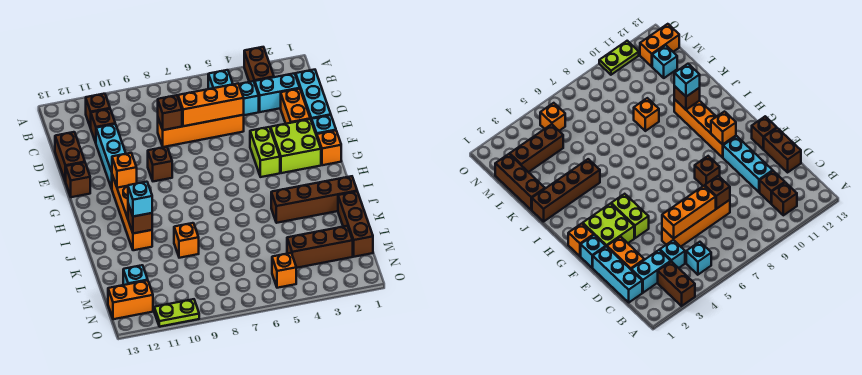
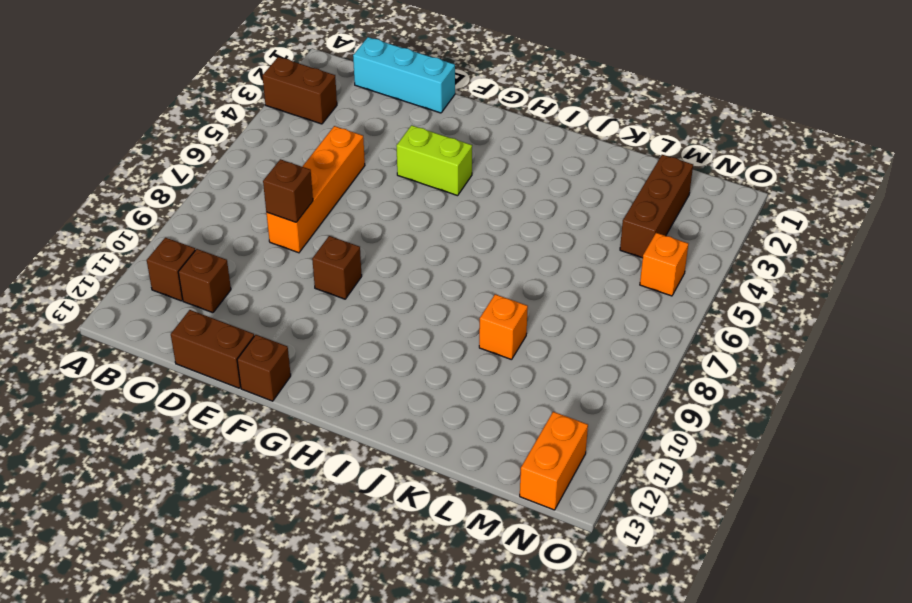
none -> cyan 1x1 brick [208,70,233,89]
none -> cyan 1x2 brick [255,73,300,112]
none -> cyan 1x1 brick [239,81,259,115]
none -> orange 1x2 brick [281,89,310,124]

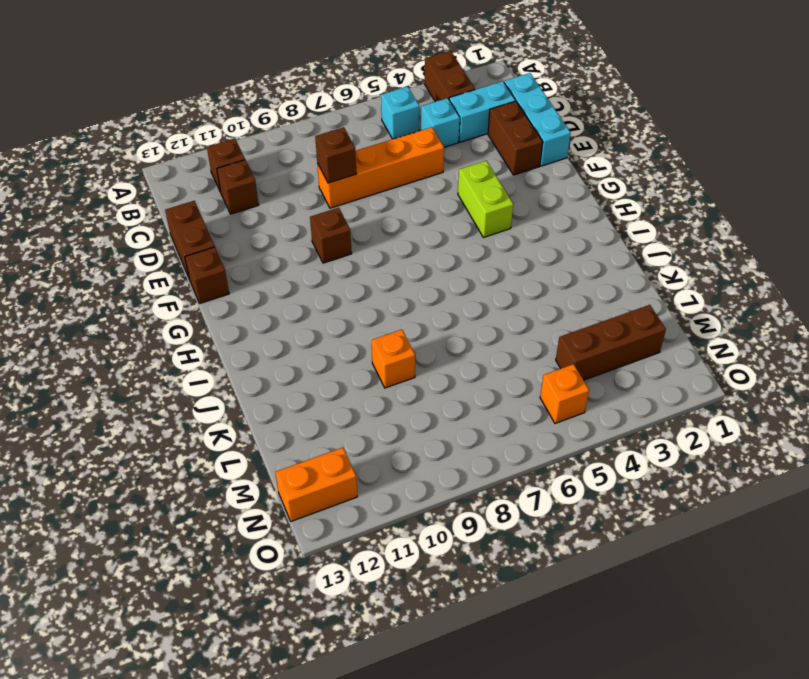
brown 1x2 brick [488,101,543,175] -> orange 1x2 brick [281,89,310,124]
none -> cyan 1x3 brick [96,124,126,189]
none -> cyan 1x1 brick [312,115,336,136]
none -> lime 2x2 brick [271,119,321,173]
none -> orange 1x1 brick [317,131,341,165]

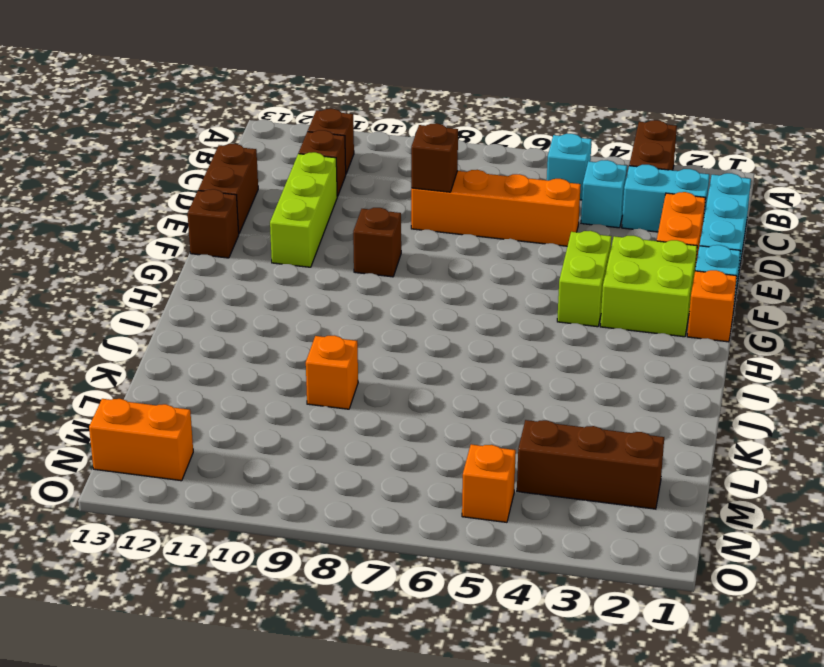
lime 1x3 brick [270,152,337,267] -> cyan 1x3 brick [96,124,126,189]
none -> orange 1x4 brick [112,175,152,250]
none -> brown 1x4 brick [271,176,357,223]
none -> brown 1x3 brick [338,191,373,257]
none -> cyan 1x1 brick [123,265,148,285]

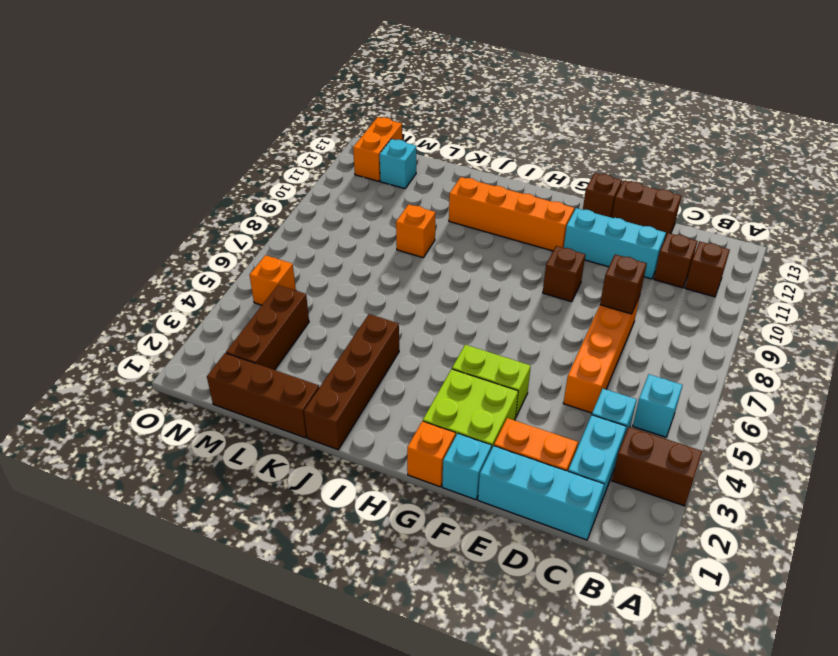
none -> lime 1x2 plate [154,299,199,327]
none -> orange 1x3 brick [178,84,244,126]
none -> orange 1x1 brick [112,153,137,188]
none -> brown 1x1 brick [128,204,152,233]

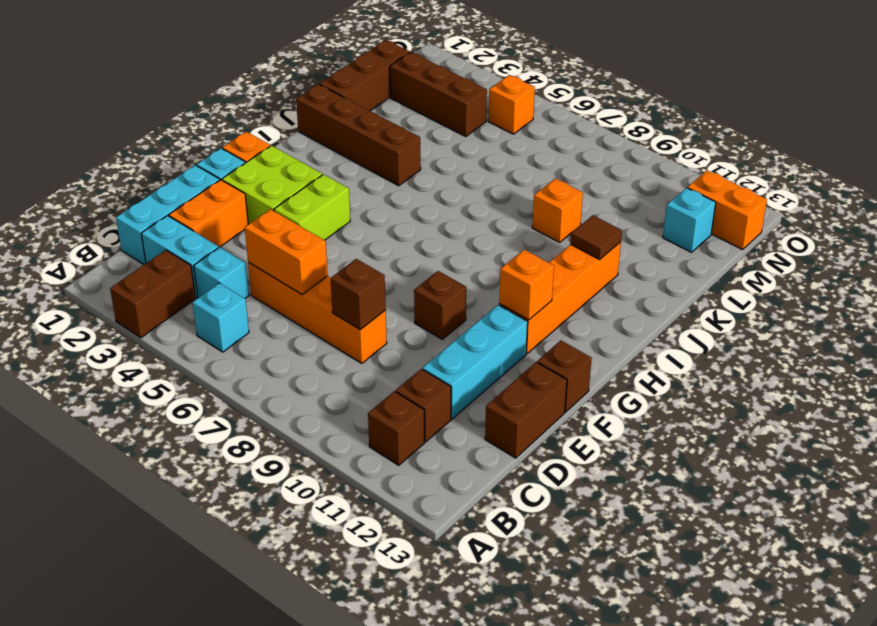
orange 1x2 brick [245,209,328,294] -> orange 1x3 brick [178,84,244,126]
brown 1x1 tile [571,216,622,260] -> brown 1x1 brick [128,204,152,233]
none -> lime 1x2 plate [154,299,199,327]
none -> cyan 1x1 brick [128,182,152,217]

